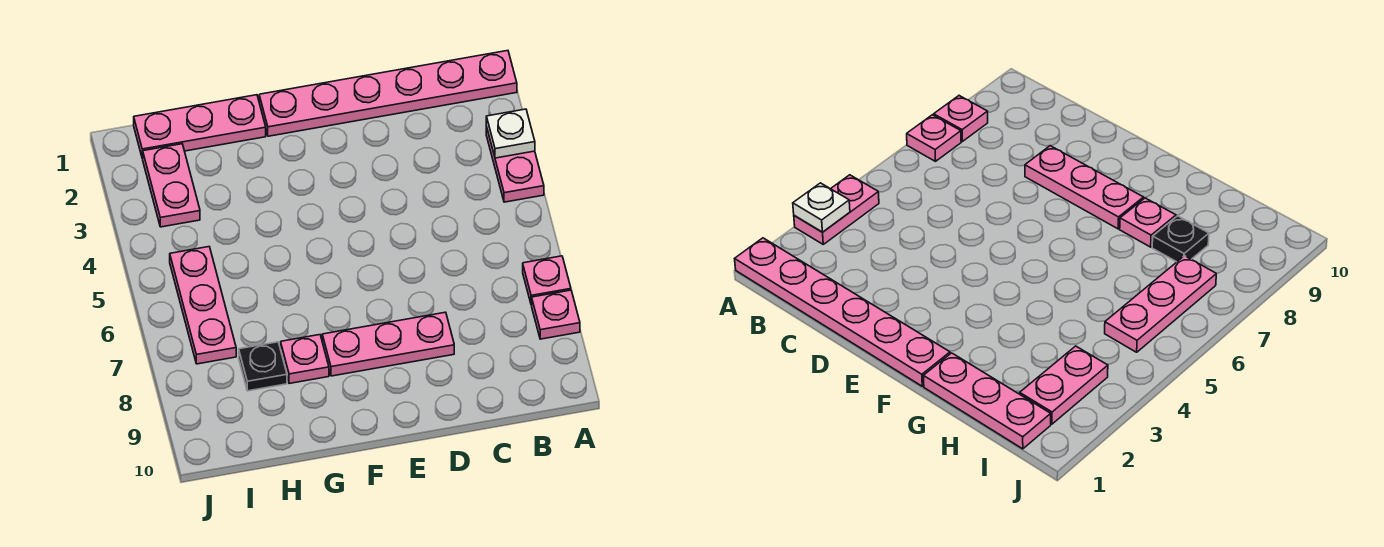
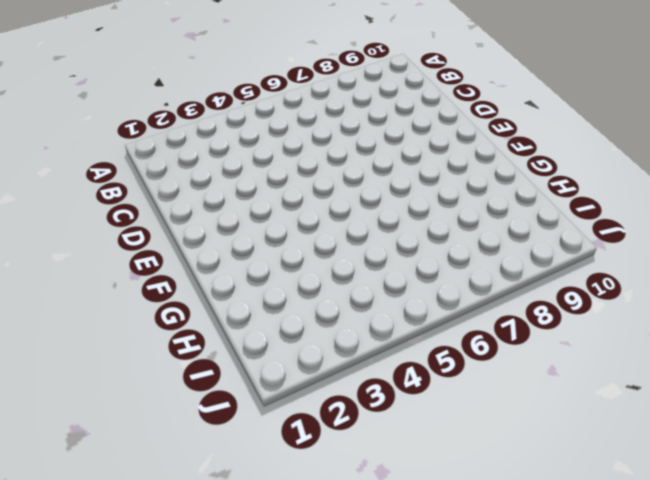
none -> pink 1x6 plate [259,51,517,136]
none -> pink 1x2 plate [486,126,544,202]

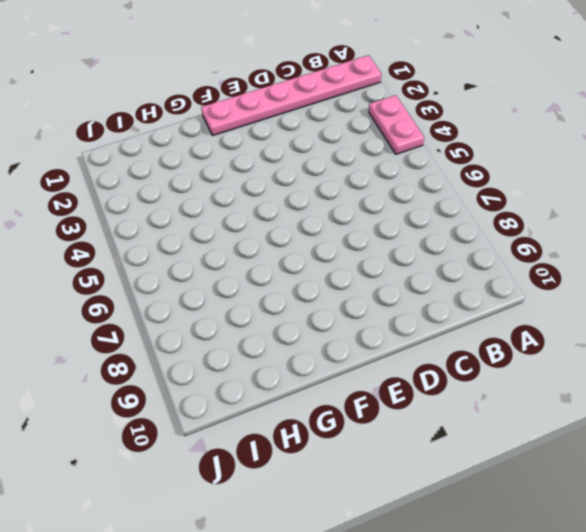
none -> pink 1x1 plate [523,256,571,305]
none -> pink 1x1 plate [532,290,580,339]

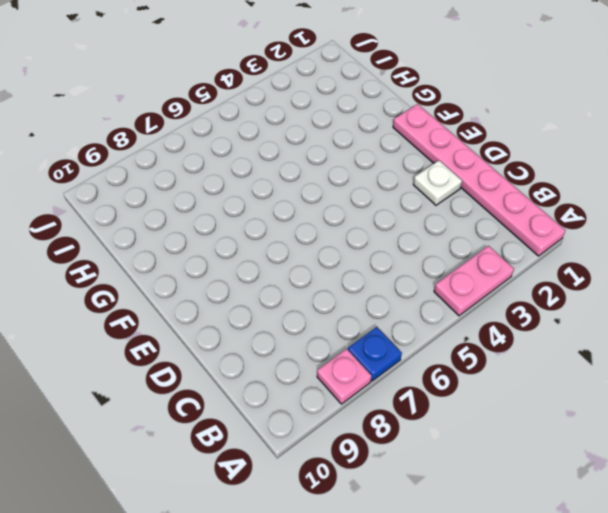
blue 1x1 plate [348,327,402,381] -> pink 1x1 plate [523,256,571,305]
white 1x1 plate [413,161,462,205] -> white 1x1 plate moved to [486,109,535,158]
none -> pink 1x3 plate [322,312,454,376]
none -> pink 1x3 plate [134,95,266,158]

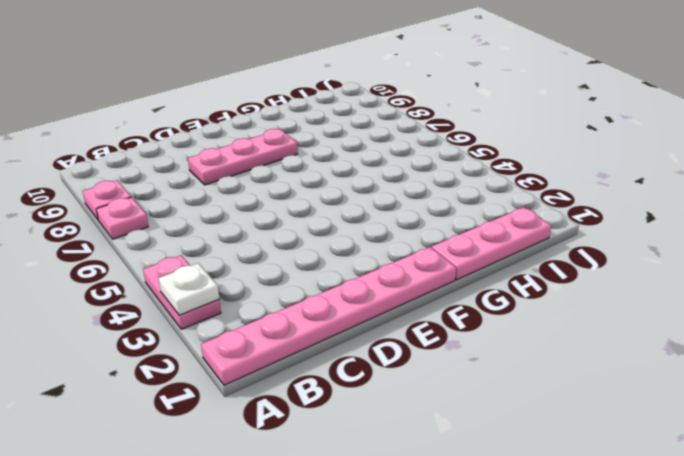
none -> pink 1x1 plate [281,335,329,384]
none -> black 1x1 plate [239,342,287,391]

